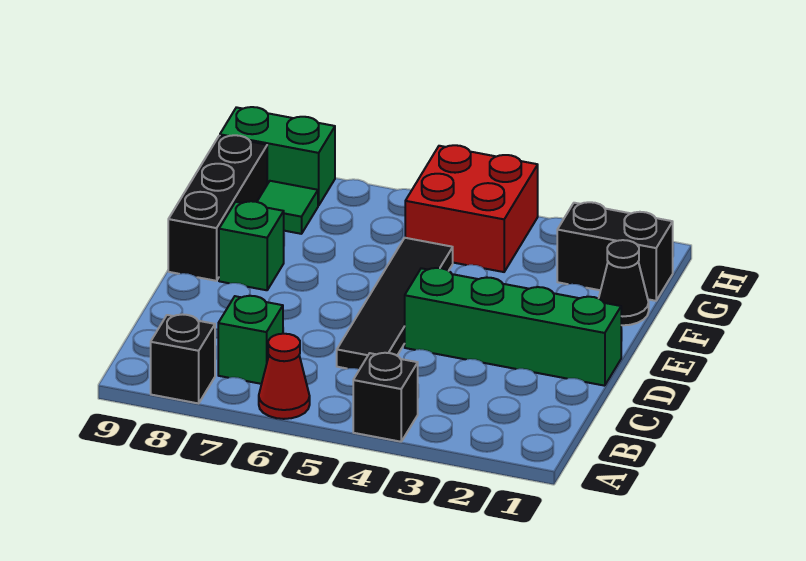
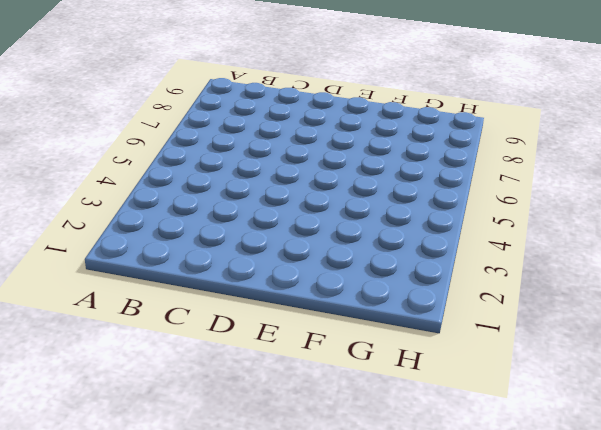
none -> black 1x1 brick [353,353,418,442]
none -> red 1x1 cone [259,334,310,419]
none -> black 1x1 brick [151,314,215,403]

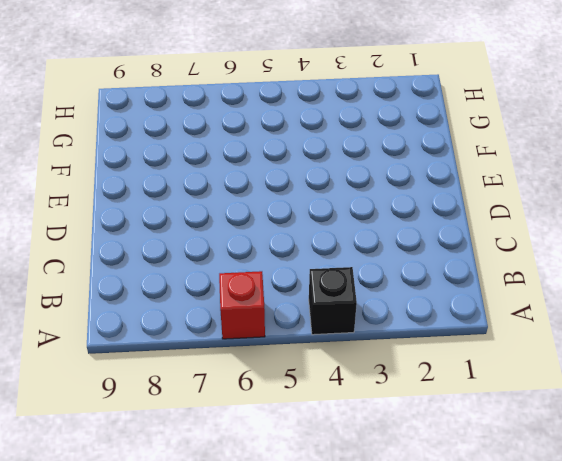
red 1x1 brick [219,271,265,339] -> red 1x1 cone [259,334,310,419]
none -> black 1x1 brick [151,314,215,403]
none -> green 1x1 brick [218,296,283,384]
none -> black 1x4 tile [337,238,453,369]

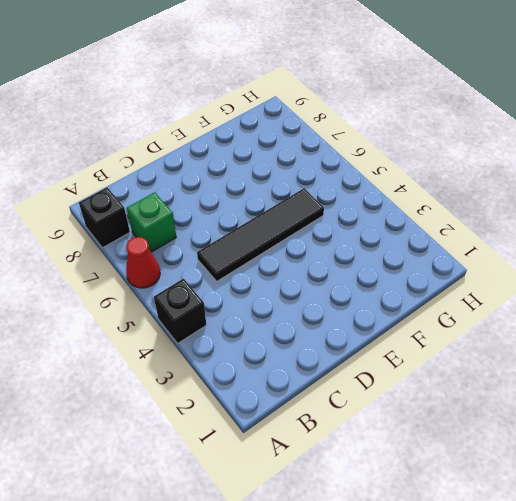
none -> green 1x4 brick [405,268,621,386]
none -> green 1x1 brick [219,201,284,290]
none -> black 1x3 brick [168,135,267,281]

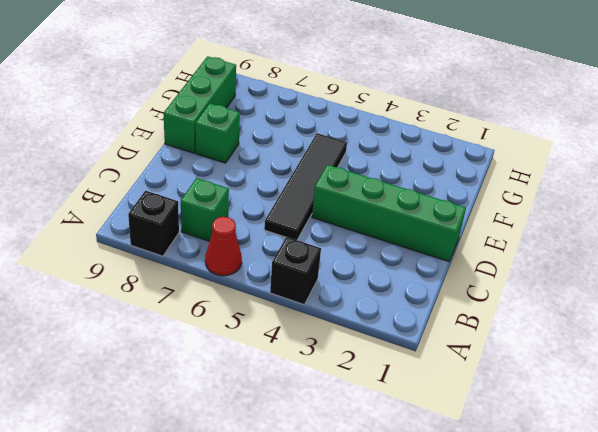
green 1x3 brick [164,56,236,153] -> black 1x3 brick [168,135,267,281]
none -> black 1x1 cone [599,240,649,325]
none -> black 1x2 brick [557,202,673,301]
none -> red 2x2 brick [405,145,538,272]

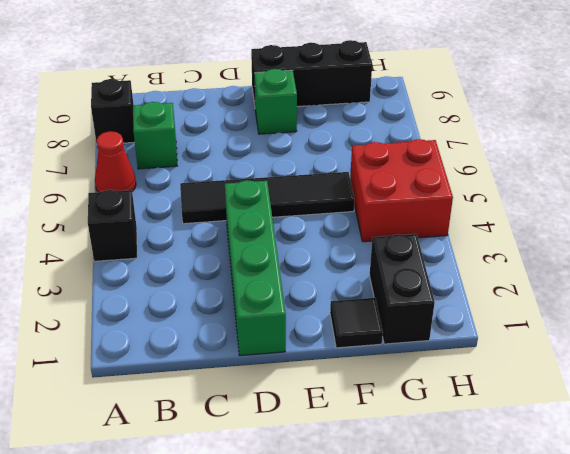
black 1x1 tile [330,298,383,348] -> black 1x1 cone [599,240,649,325]
none -> green 1x1 tile [257,181,318,234]
none -> green 1x2 brick [220,107,335,206]

